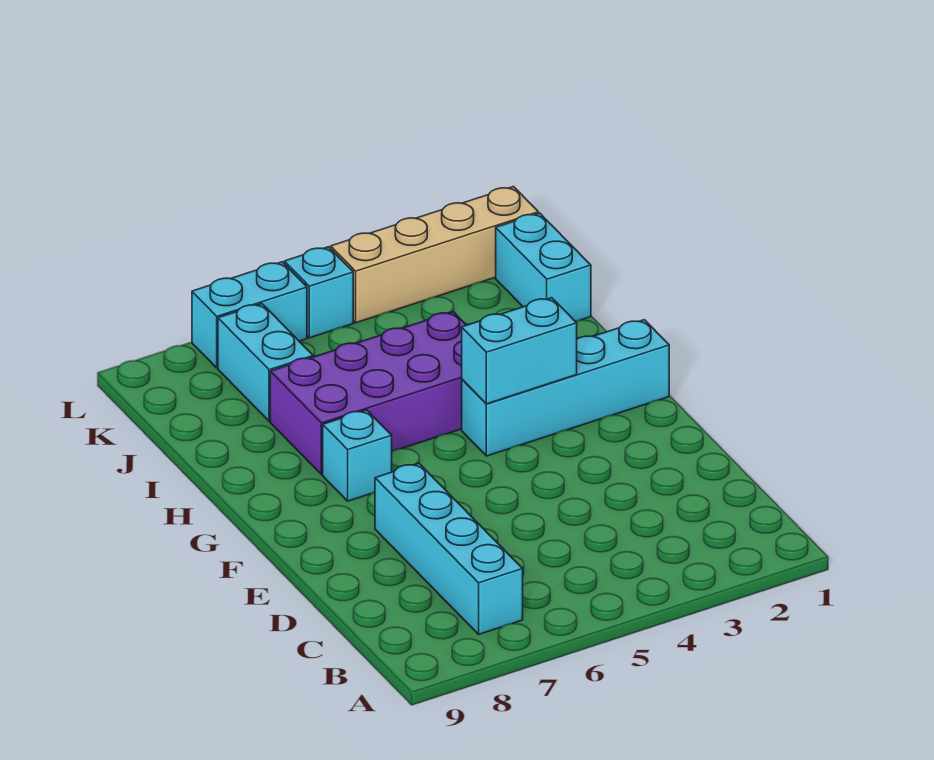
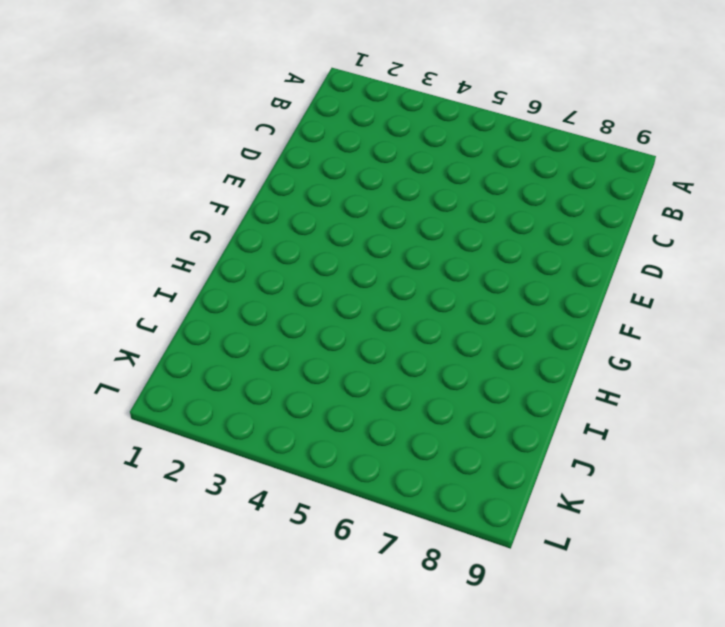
none -> cyan 1x4 brick [375,464,523,634]
none -> cyan 1x4 brick [462,320,669,456]

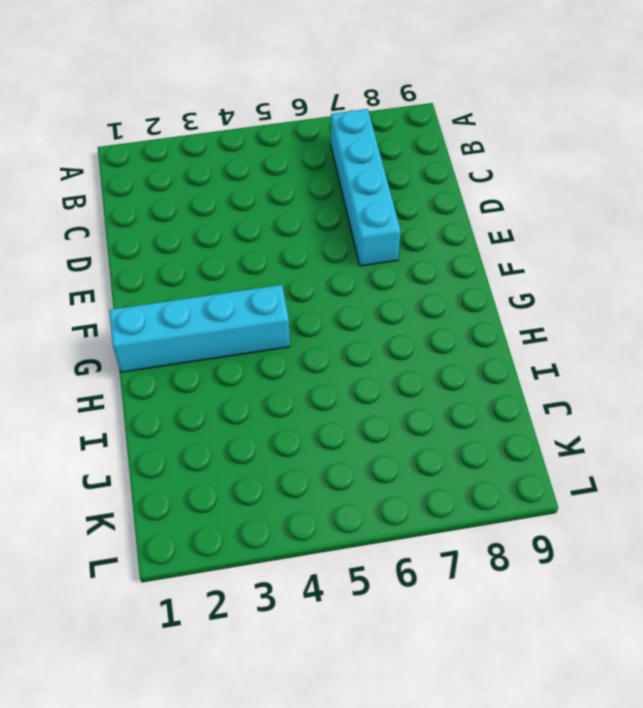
none -> cyan 1x1 brick [323,410,392,501]
none -> purple 2x4 brick [270,312,466,475]

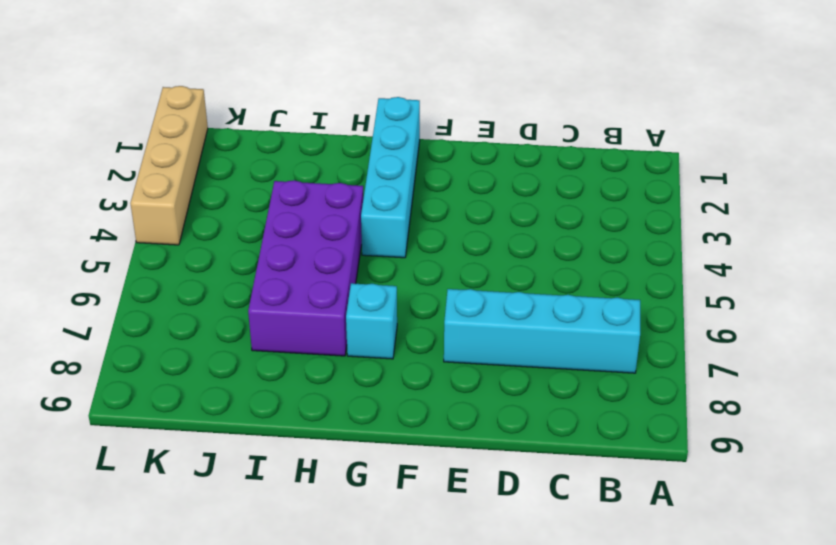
none -> cyan 1x2 brick [496,213,591,321]
none -> cyan 1x2 brick [218,304,313,421]

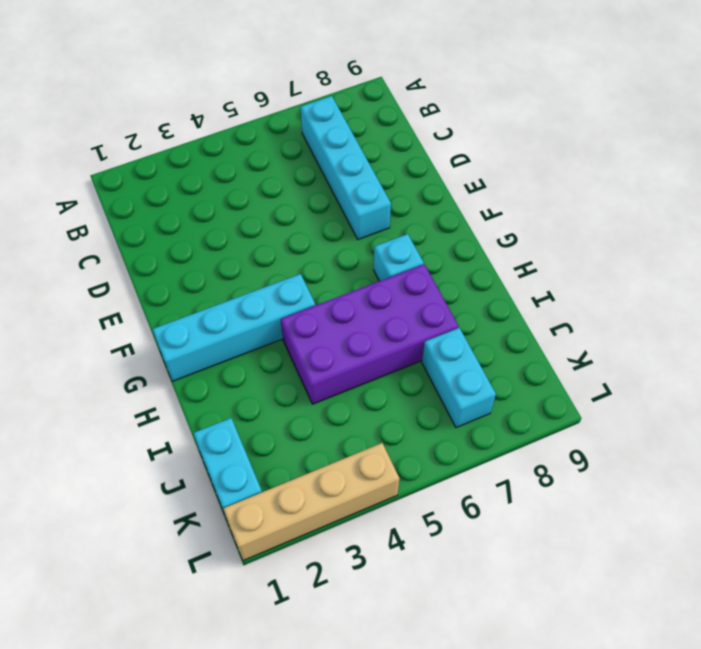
none -> cyan 1x1 brick [284,247,353,338]
none -> cyan 1x2 brick [192,262,307,368]

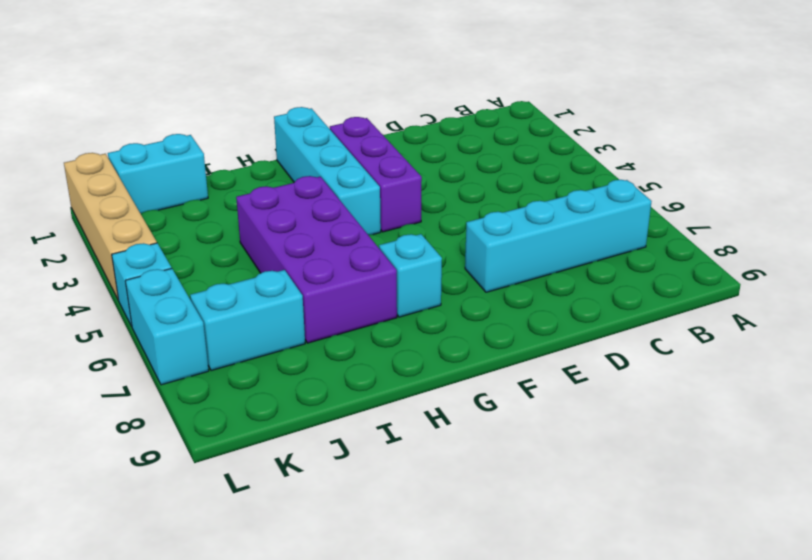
purple 1x3 brick [330,117,422,232] -> none
none -> cyan 1x2 brick [462,298,577,404]

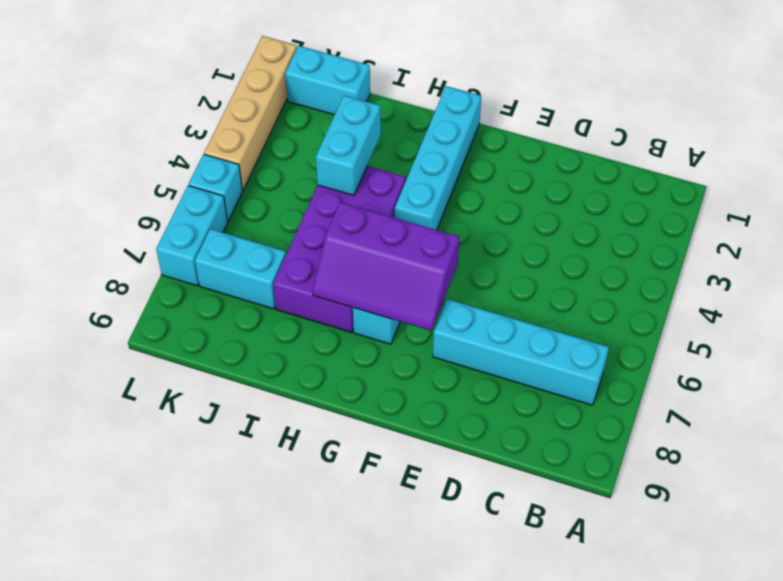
purple 2x3 slope [312,202,459,331] -> none
cyan 1x2 brick [316,95,381,195] -> cyan 1x2 brick moved to [462,298,577,404]

